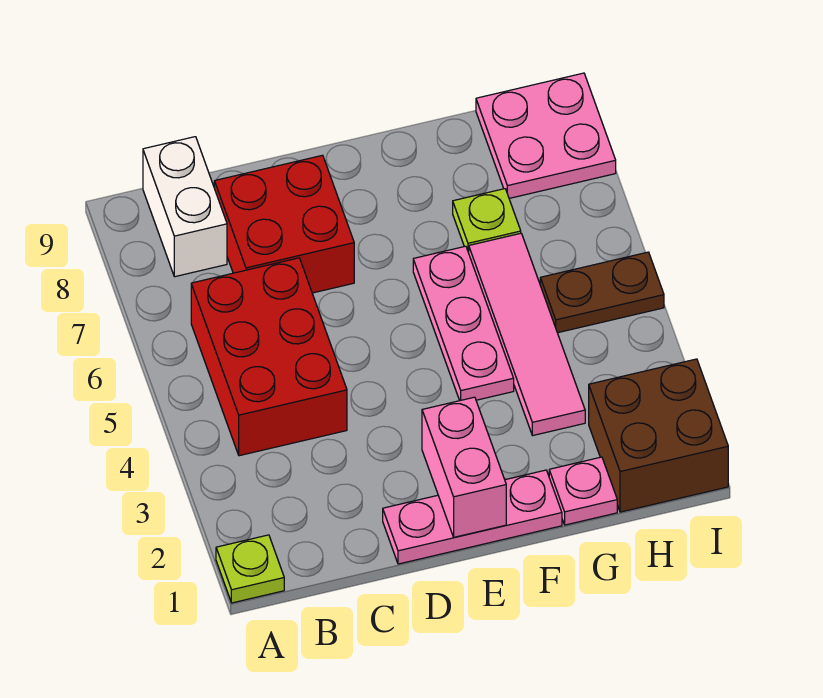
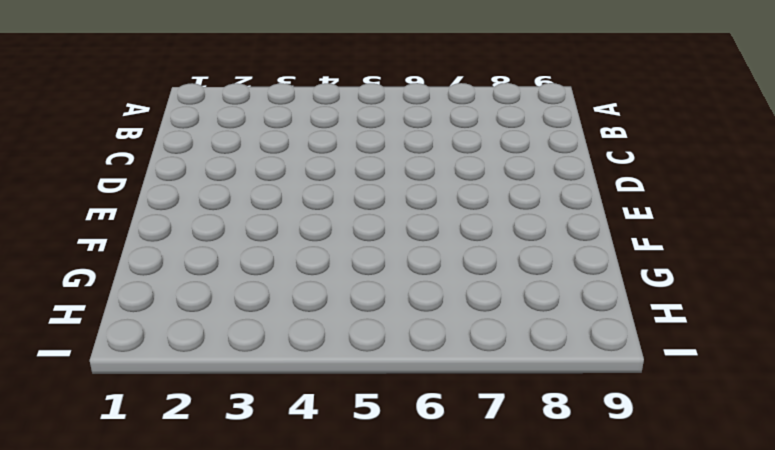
none -> lime 1x1 plate [216,535,284,603]
none -> red 2x3 brick [191,258,347,456]
none -> white 1x2 brick [143,137,227,277]

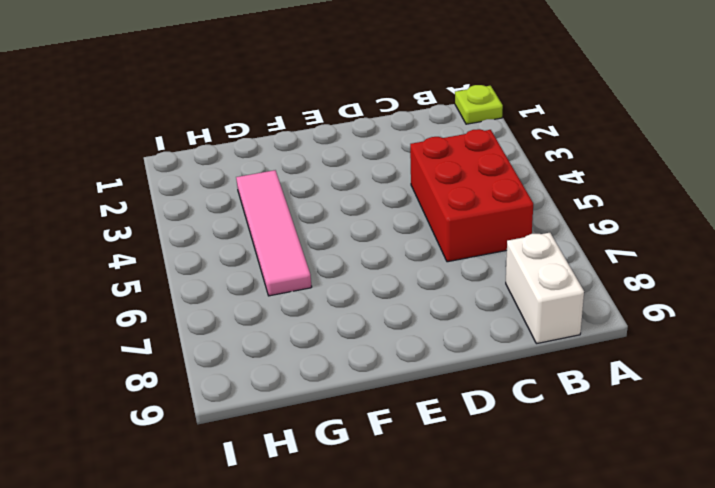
none -> red 2x2 brick [214,155,354,293]
none -> pink 1x3 plate [383,470,562,564]
none -> pink 1x3 plate [413,246,514,401]

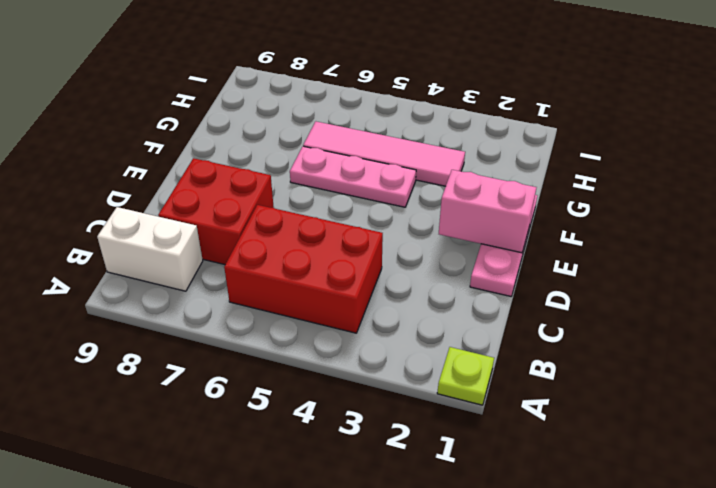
none -> pink 1x1 plate [549,457,617,525]
none -> lime 1x1 plate [453,189,521,253]
none -> brown 2x2 brick [589,359,728,512]

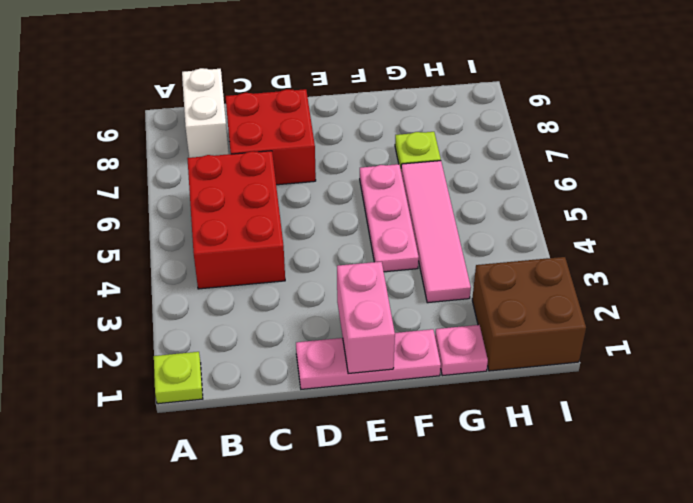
none -> brown 1x2 plate [540,252,664,333]
none -> pink 2x2 plate [476,73,616,198]

